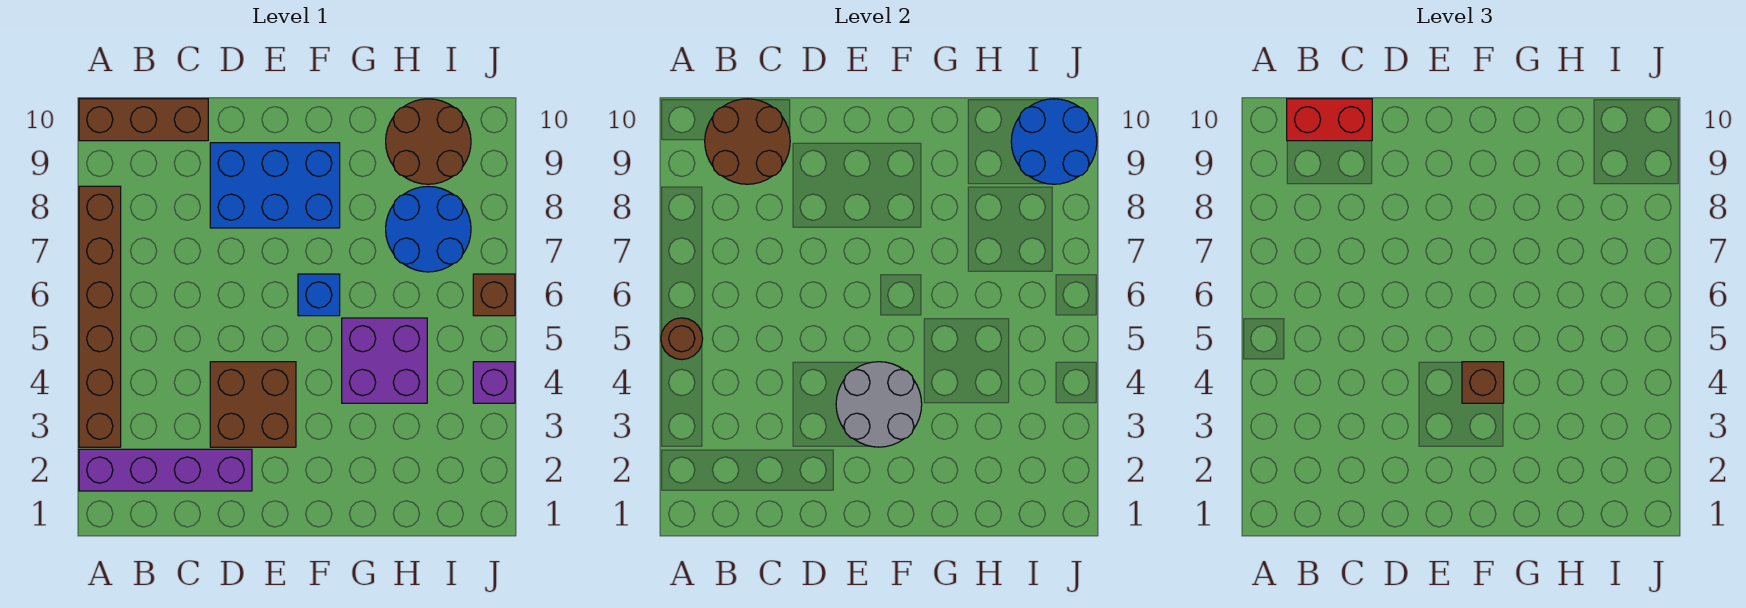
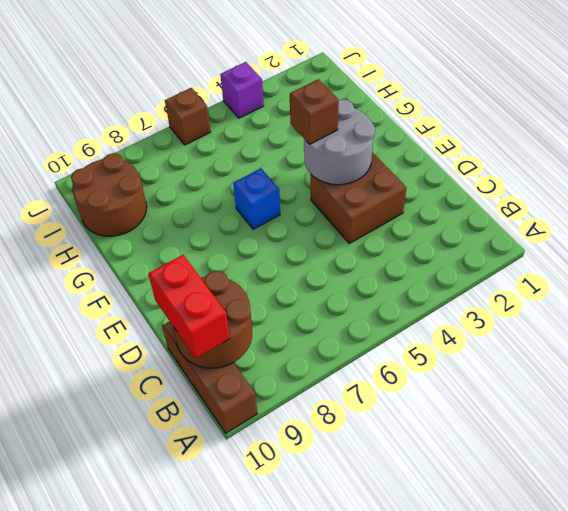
none -> purple 1x4 brick [79,449,252,491]
none -> brown 1x6 brick [79,186,121,447]
none -> blue 2x3 brick [210,143,340,228]

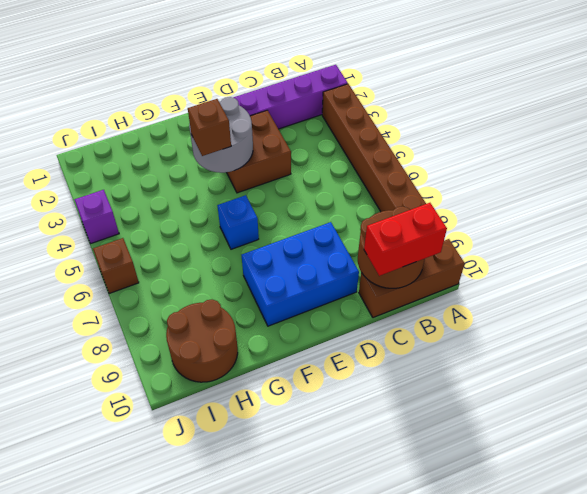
none -> purple 2x2 brick [342,318,427,403]
none -> blue 2x2 round brick [386,186,471,272]
none -> brown 1x1 round brick [661,318,703,360]

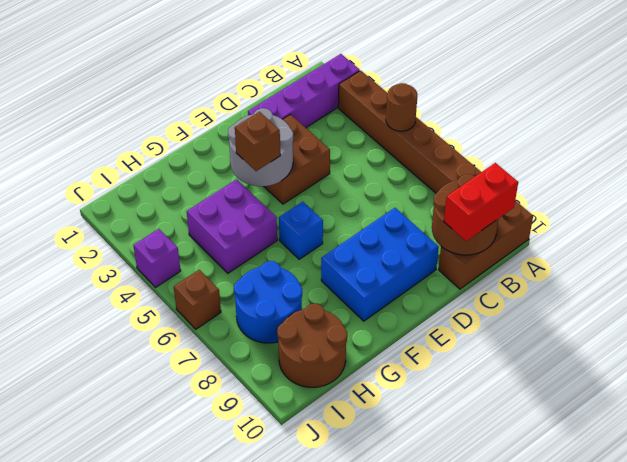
none -> blue 2x2 round brick [1011,99,1097,184]

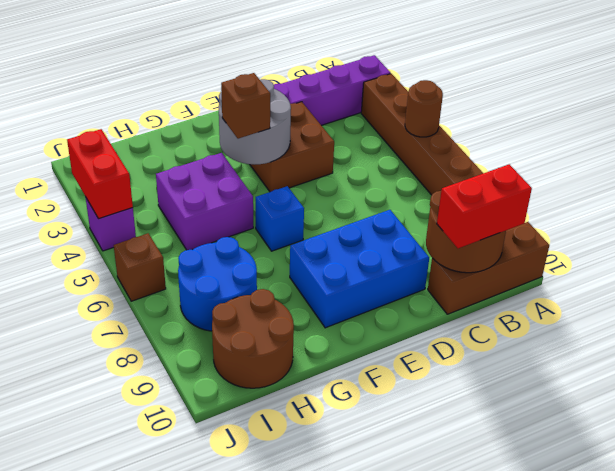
red 1x2 brick [67,129,133,219] -> none
none -> blue 2x2 round brick [1011,99,1097,184]

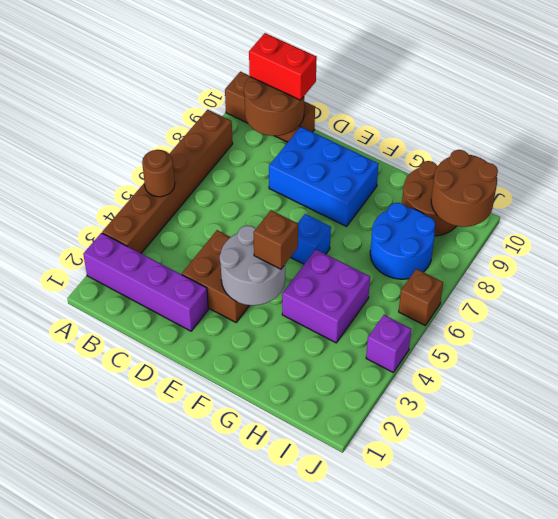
brown 2x2 round brick [431,150,498,227] -> blue 2x2 round brick [1011,99,1097,184]

